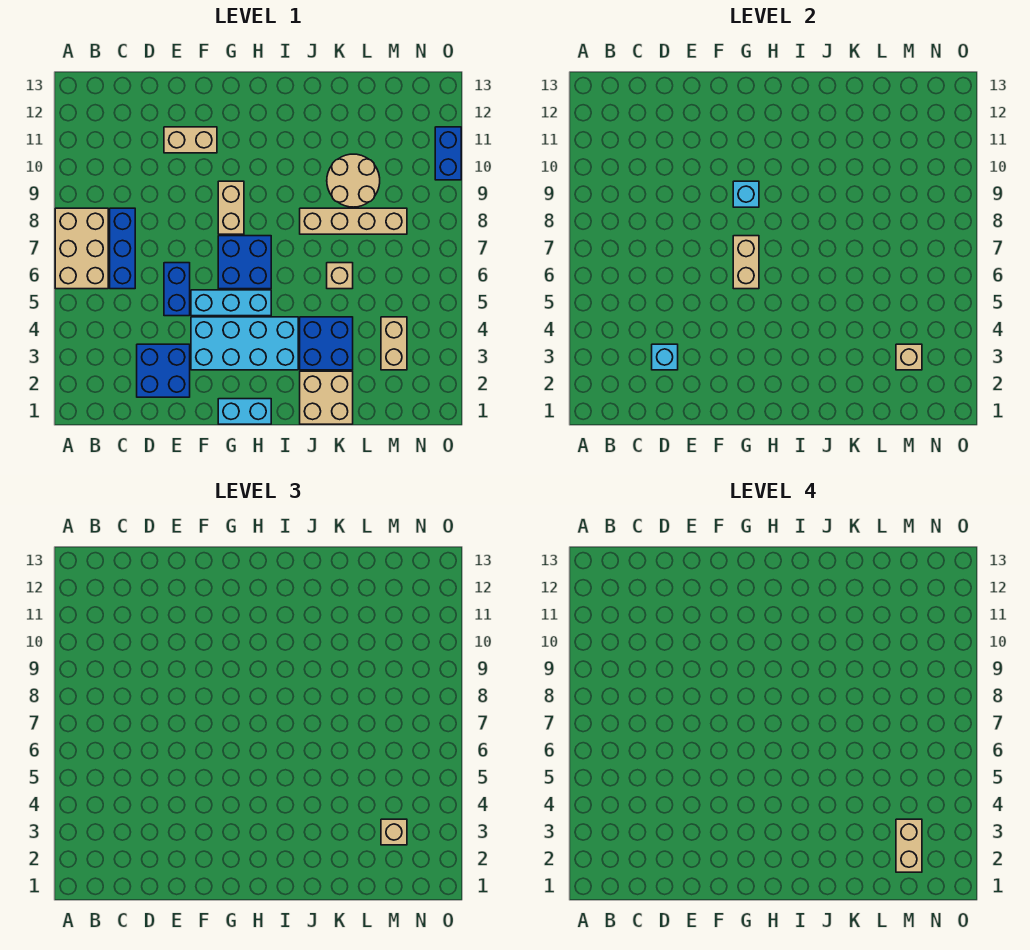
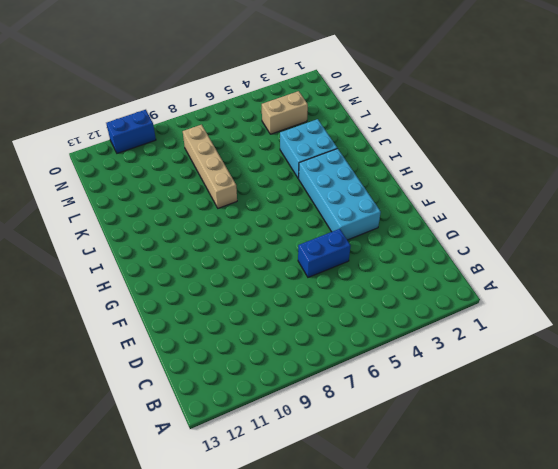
cyan 2x2 brick [280,119,337,178] -> blue 2x2 brick [300,317,353,370]
none -> tan 2x3 brick [55,208,108,289]
none -> blue 1x3 brick [110,208,135,289]
none -> blue 2x2 brick [137,344,190,397]

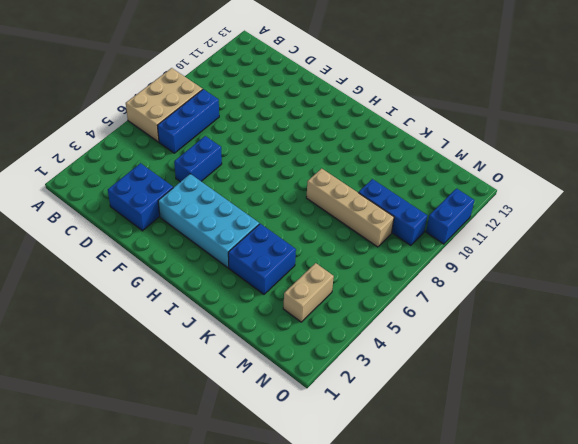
blue 1x3 brick [358,179,428,245] -> tan 2x2 round brick [327,154,380,207]
none -> tan 1x2 brick [164,127,217,153]
none -> cyan 1x3 brick [191,290,271,316]
none -> cyan 1x2 brick [218,399,271,424]

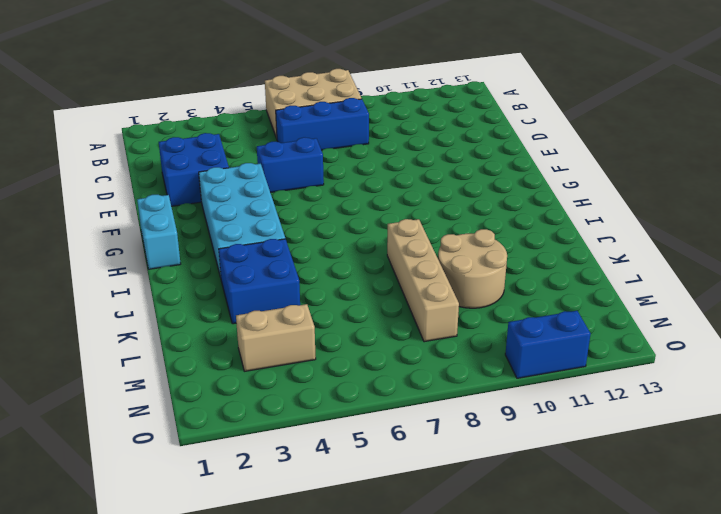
none -> tan 1x2 brick [164,127,217,153]
none -> cyan 1x3 brick [191,290,271,316]
none -> blue 2x2 brick [218,236,271,289]

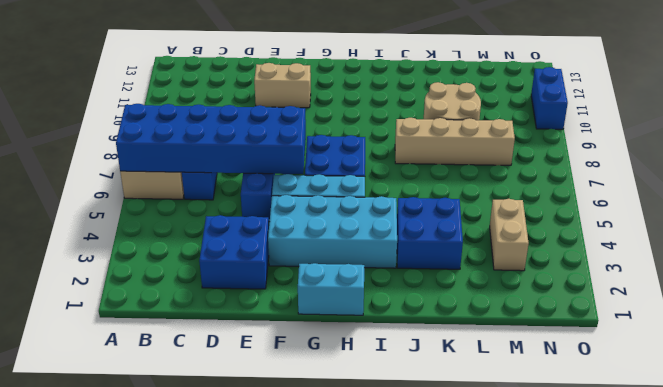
blue 2x6 brick [116,104,306,174] -> none
none -> tan 1x2 brick [218,181,244,234]
none -> tan 2x2 brick [300,371,353,424]
none -> tan 1x1 brick [327,263,353,289]

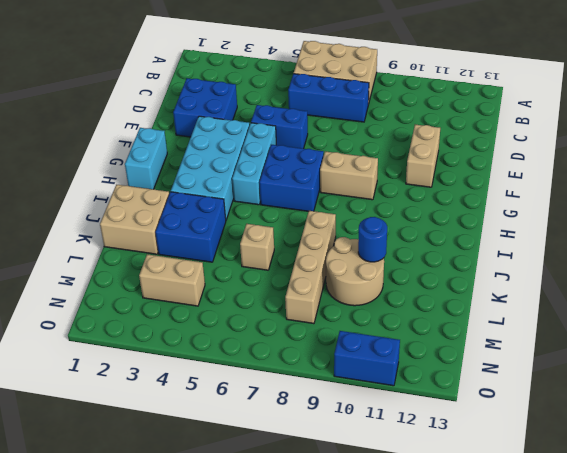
blue 1x1 round brick [358,217,387,262] -> none
none -> cyan 1x1 brick [652,344,678,370]
none -> tan 1x2 brick [733,236,759,289]
none -> cyan 1x1 brick [733,181,759,207]

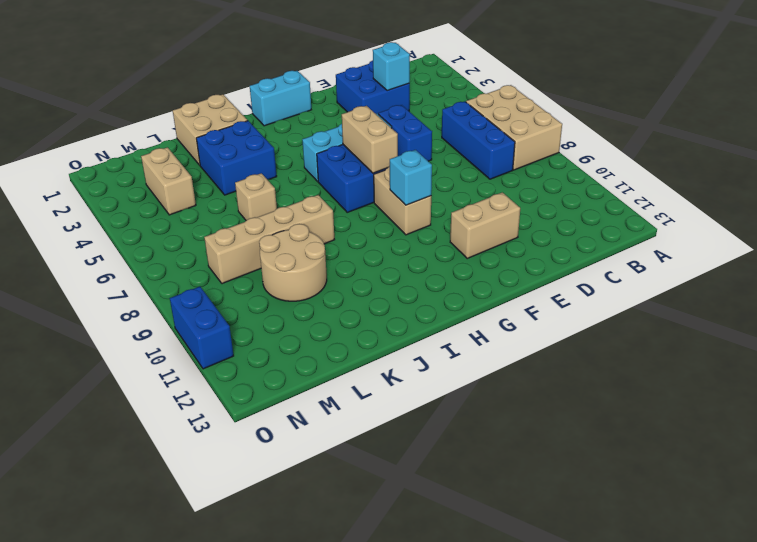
none -> cyan 2x4 brick [191,317,298,370]
none -> tan 1x1 brick [896,344,922,370]
none -> tan 1x1 brick [381,819,407,845]

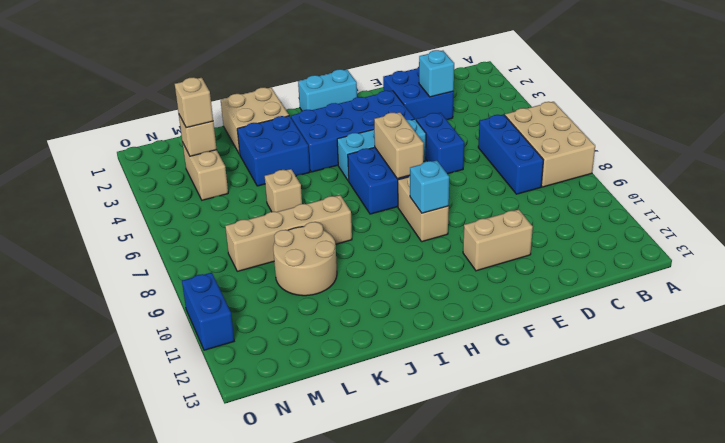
blue 2x4 brick [291,91,414,172] -> cyan 2x4 brick [191,317,298,370]
none -> tan 1x2 brick [896,819,922,872]

